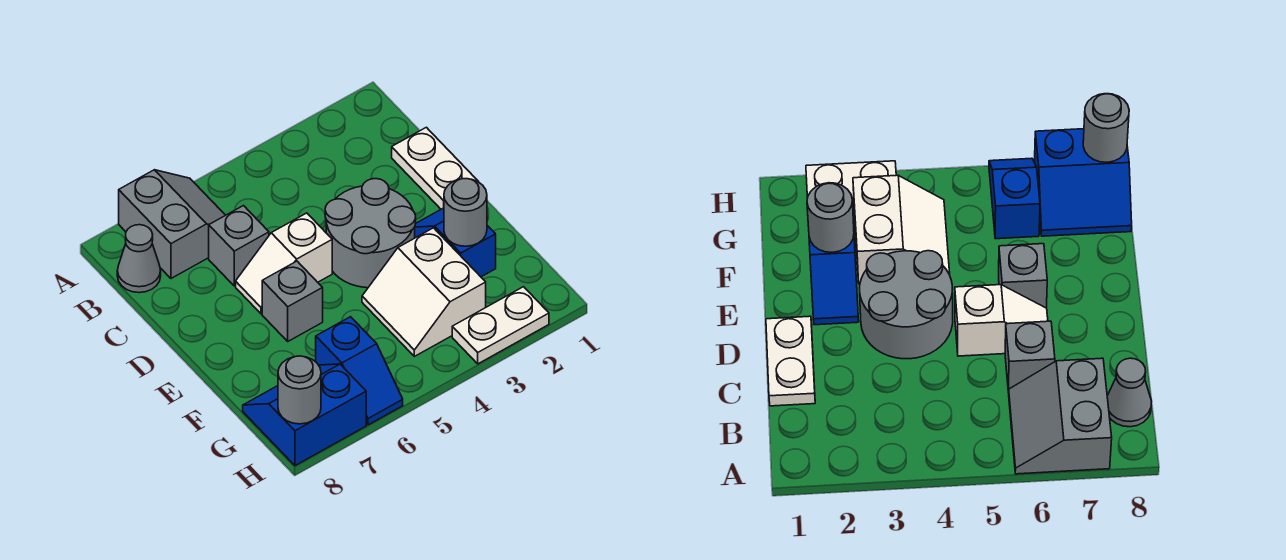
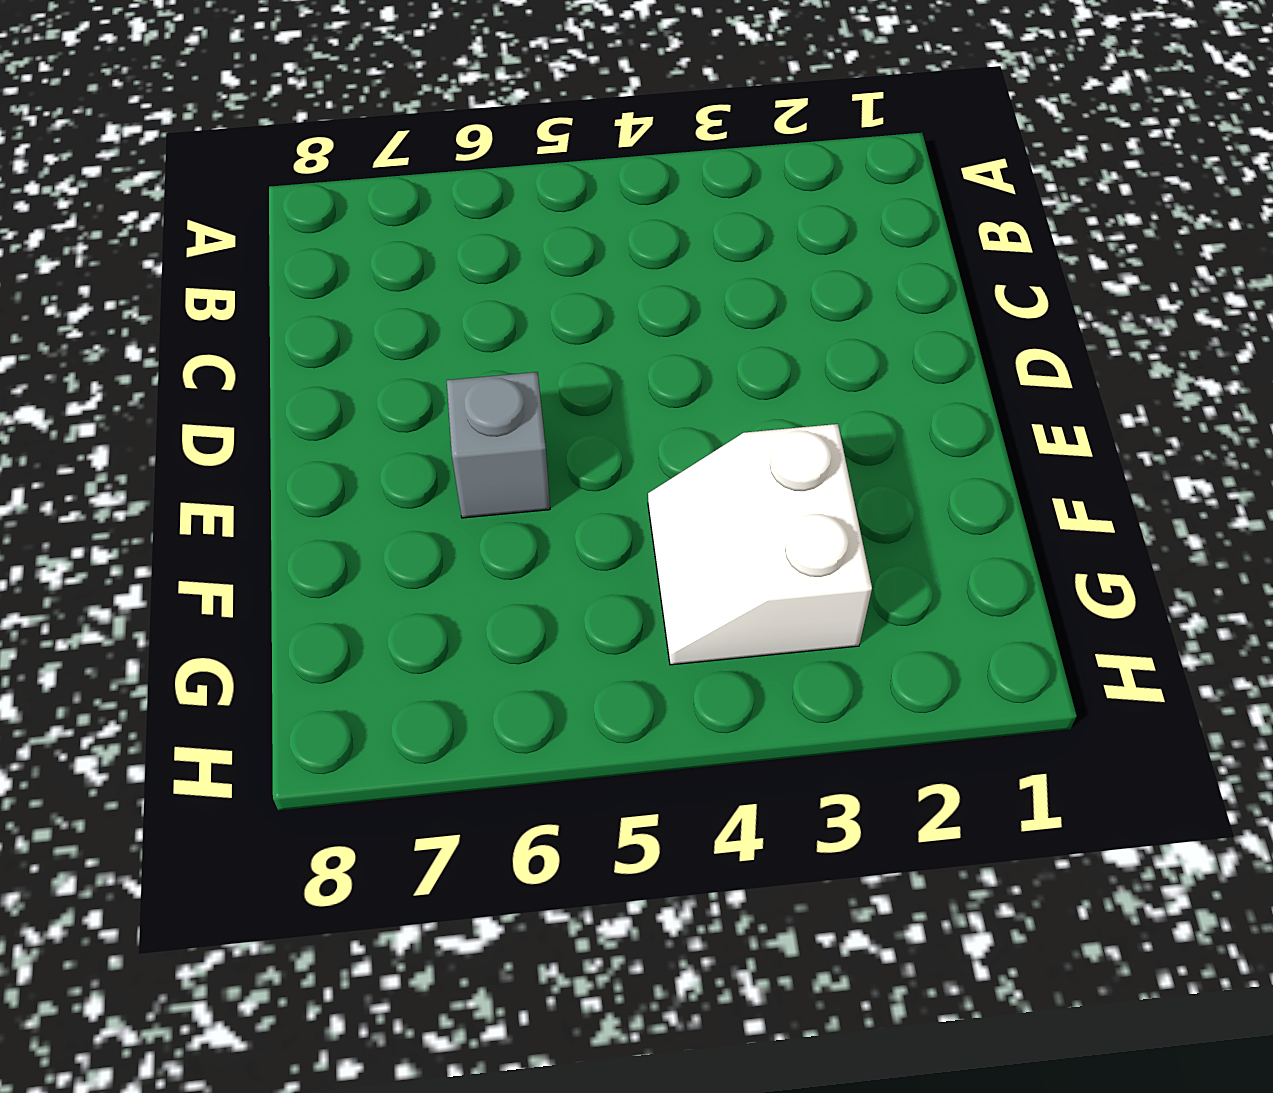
none -> grey 2x2 slope [119,170,225,278]
none -> grey 1x1 cone [117,225,161,293]
none -> white 1x2 plate [392,127,478,209]

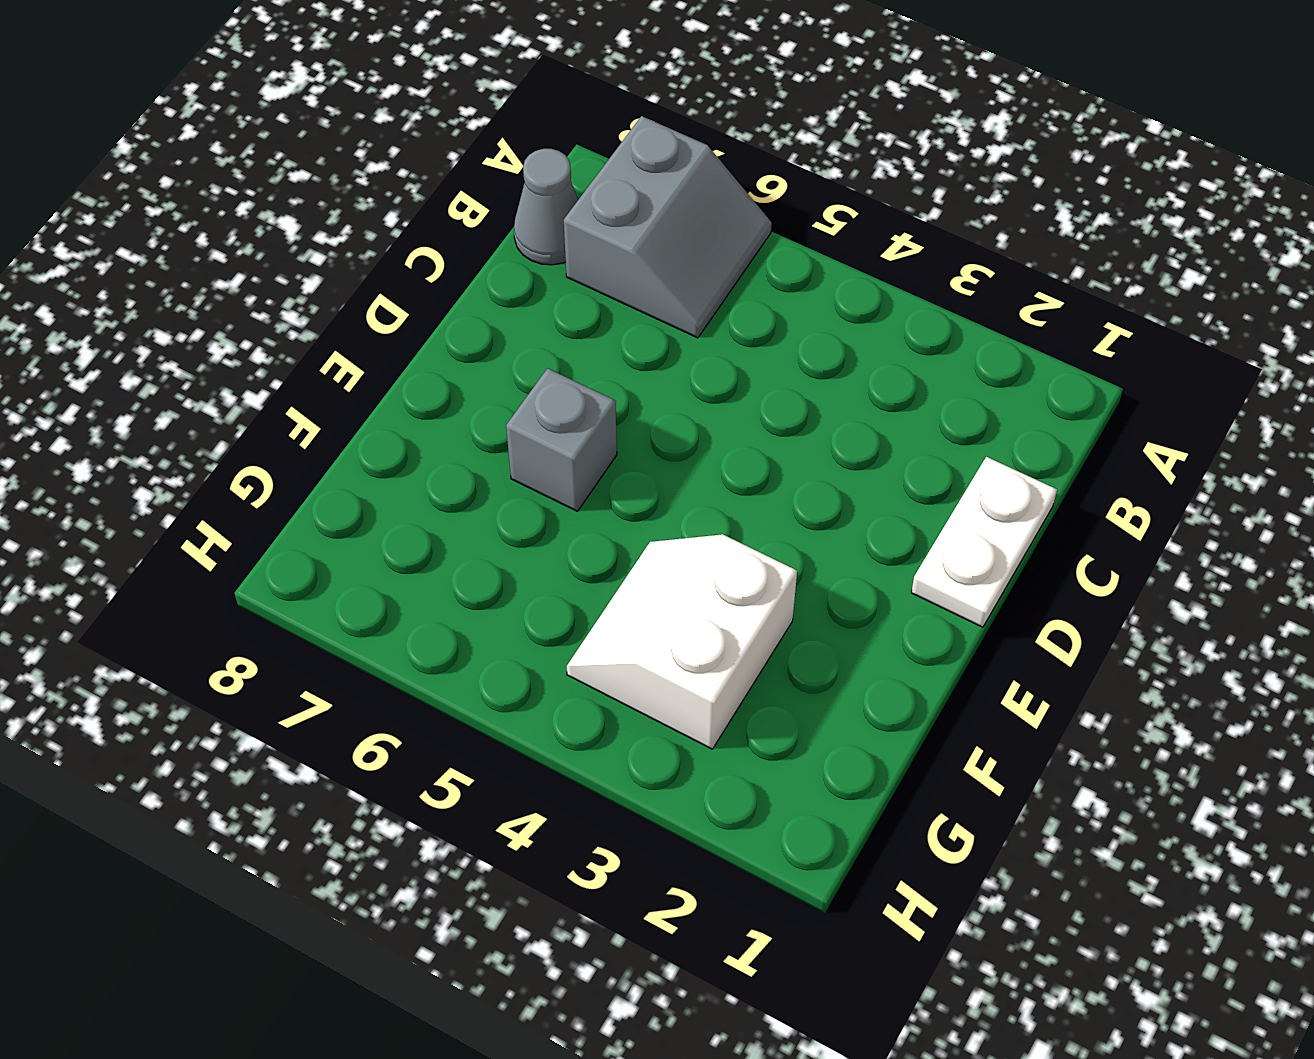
none -> grey 1x1 brick [209,206,269,286]
none -> grey 2x2 round brick [325,179,416,288]
none -> white 1x2 slope [236,213,332,314]

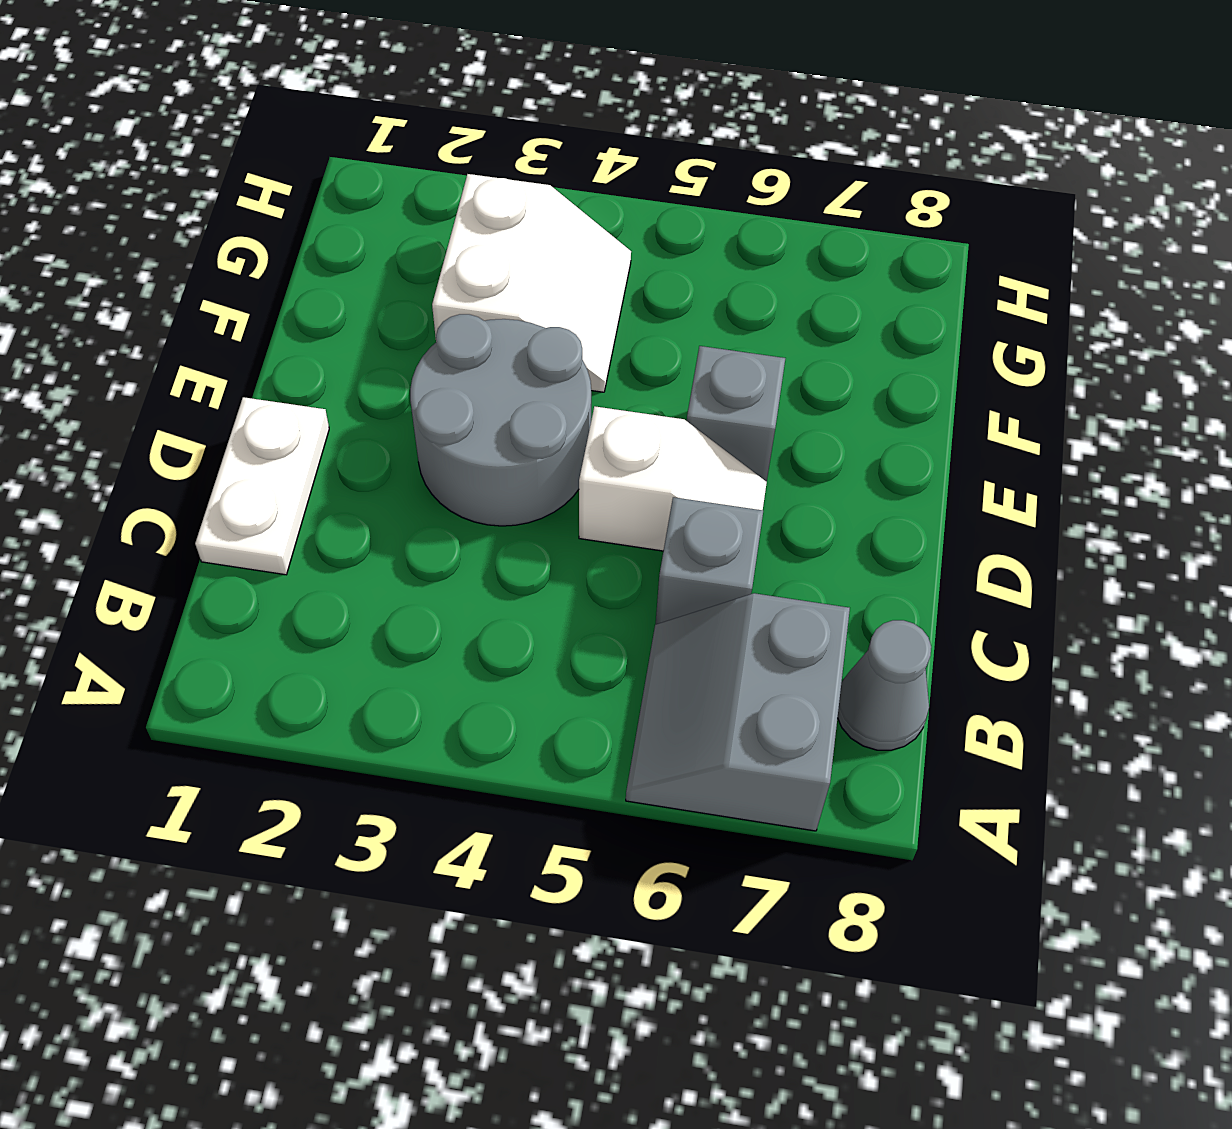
none -> blue 1x2 slope [415,208,496,277]
none -> blue 1x2 slope [316,317,403,425]
none -> blue 2x2 slope [243,364,366,466]

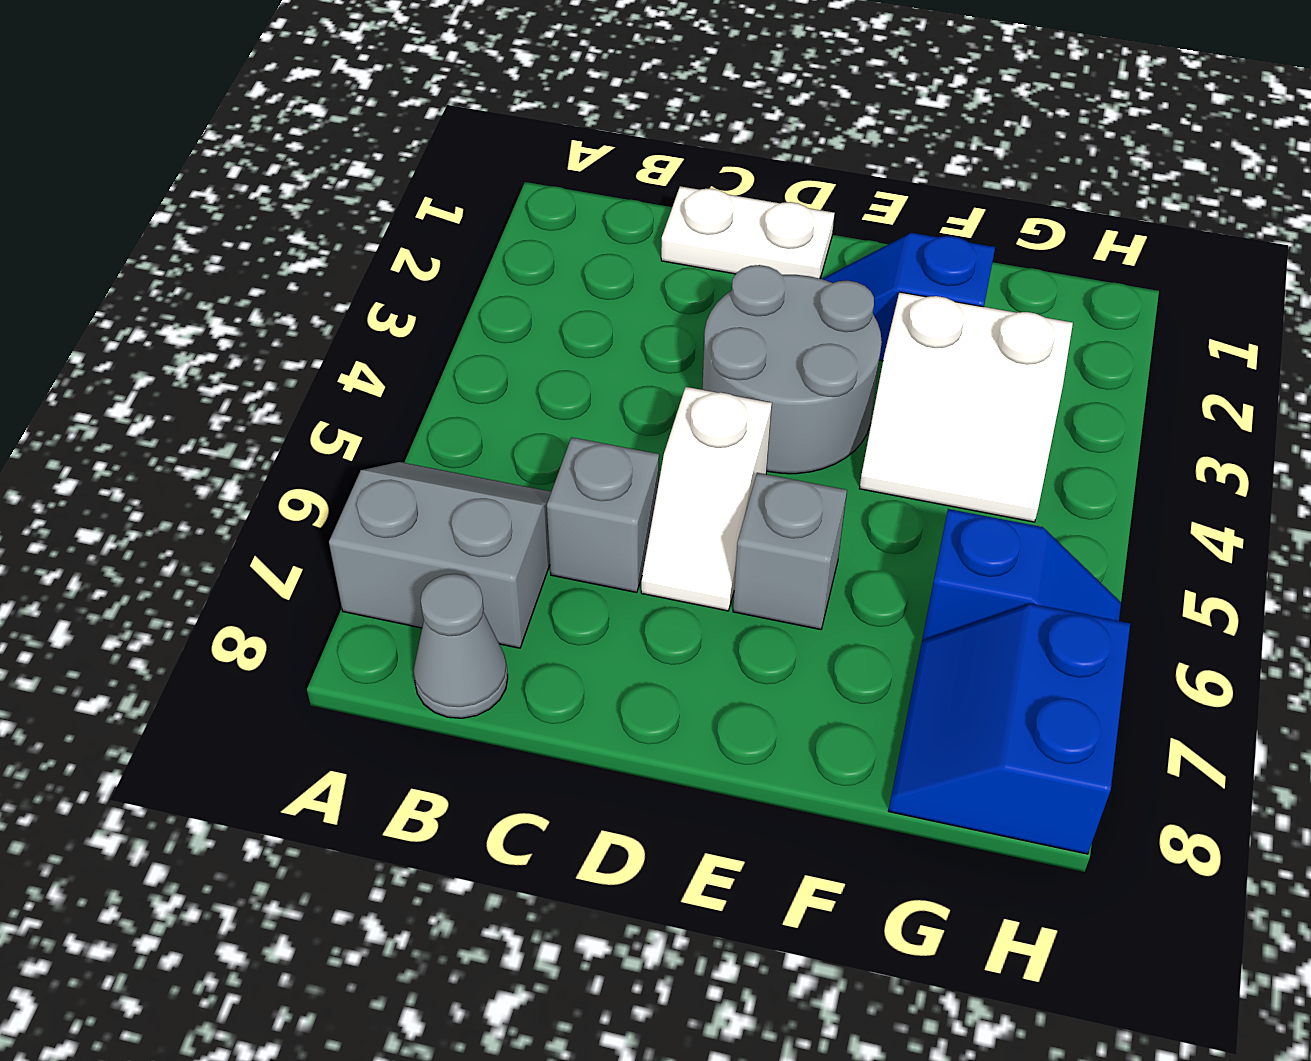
none -> white 1x2 plate [452,287,549,364]
none -> grey 1x1 round brick [444,179,487,246]
none -> grey 1x1 round brick [278,356,321,424]

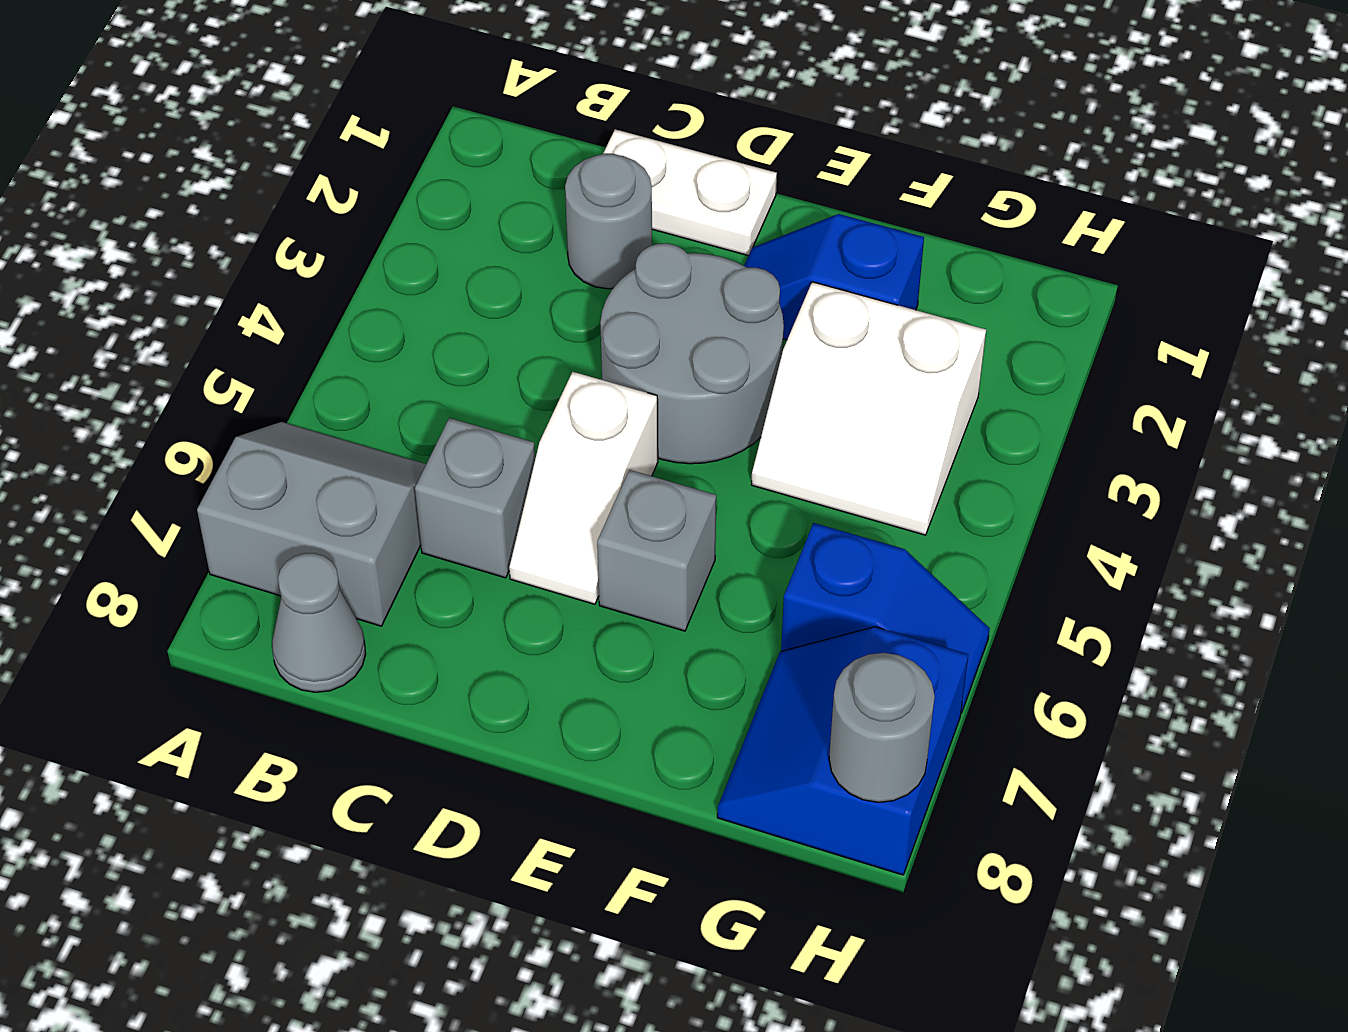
grey 1x1 round brick [565,154,652,289] -> grey 1x1 round brick moved to [444,179,487,246]
none -> white 1x2 plate [452,287,549,364]

